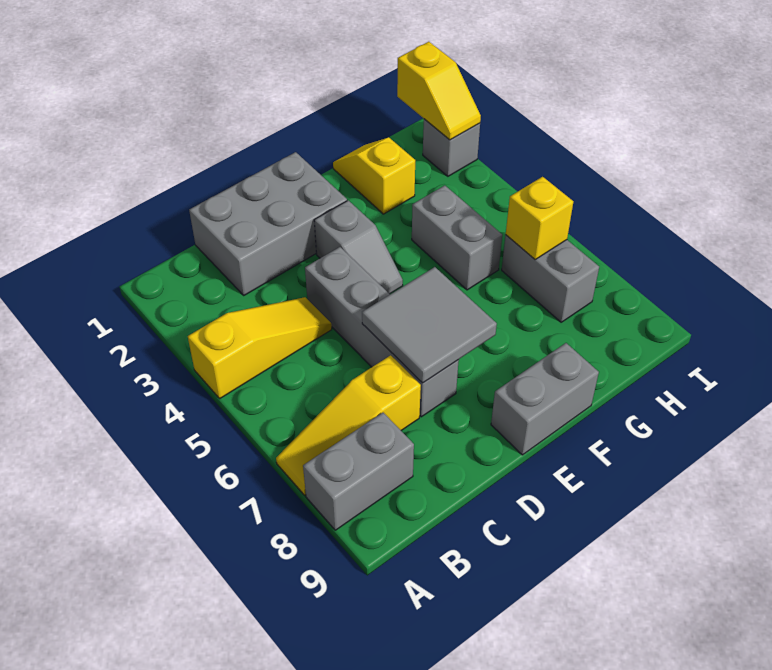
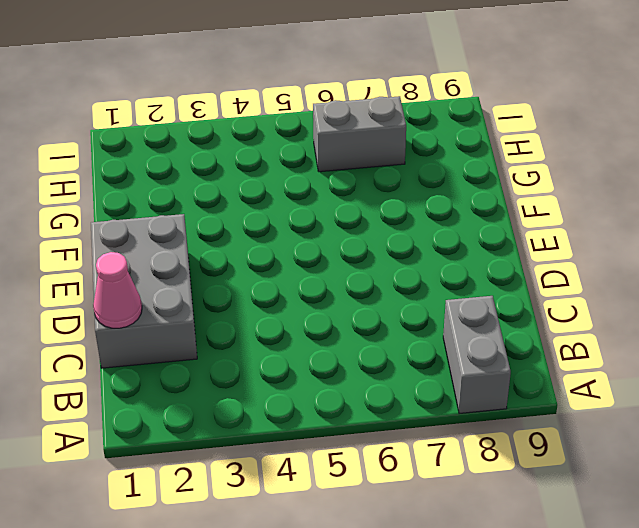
pink 1x1 cone [93,252,142,328] -> none
none -> yellow 1x3 slope [188,297,332,398]
none -> yellow 1x3 slope [276,355,421,495]
none -> grey 1x4 brick [305,247,459,417]

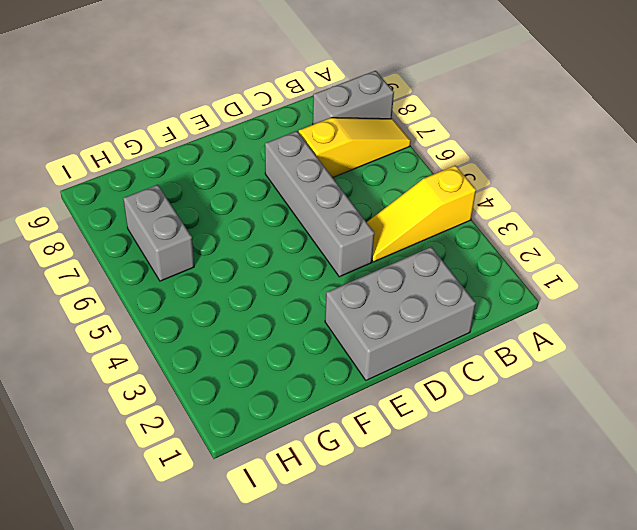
none -> grey 1x2 slope [314,200,403,294]
none -> grey 1x2 brick [491,343,599,455]
none -> yellow 1x2 slope [333,137,415,214]

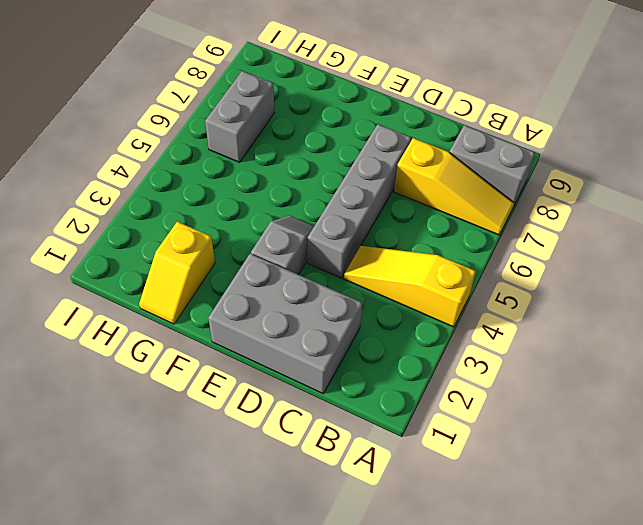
none -> grey 1x2 brick [491,343,599,455]
none -> grey 1x2 brick [412,185,502,290]
none -> grey 1x1 brick [423,119,480,176]

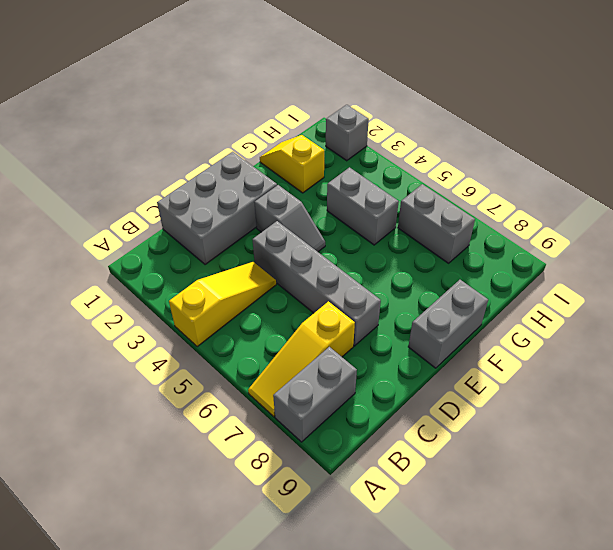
none -> grey 2x2 tile [362,267,497,383]
none -> yellow 1x1 brick [506,177,573,259]
none -> yellow 1x2 slope [397,42,481,140]

